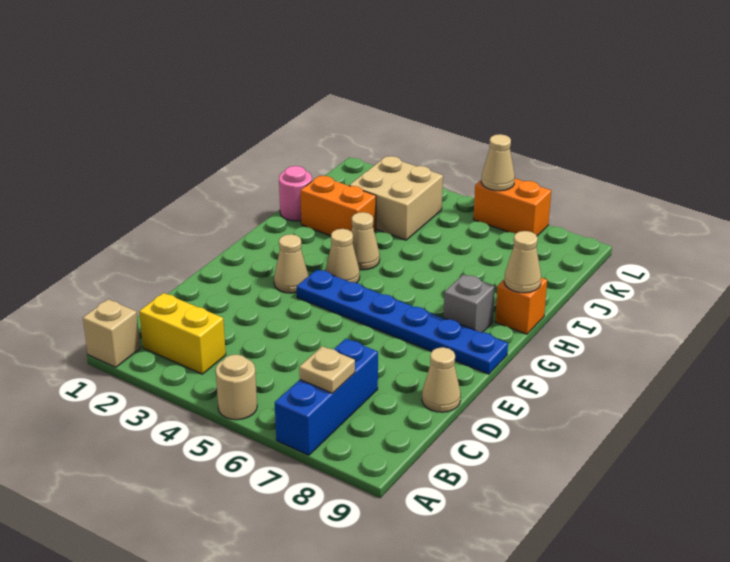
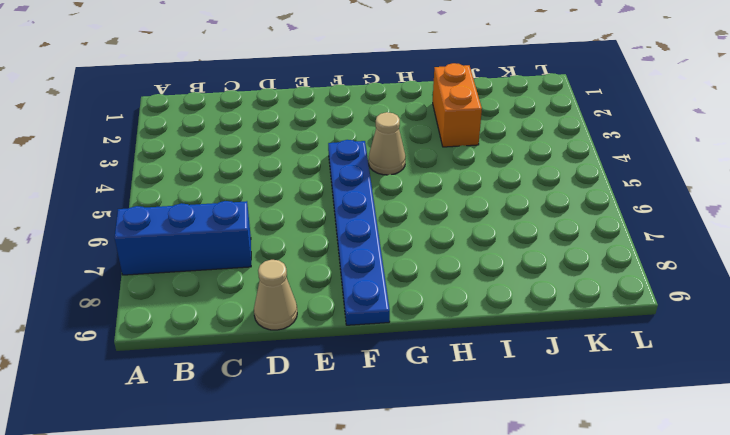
none -> tan 1x1 brick [83,299,140,367]
none -> tan 1x1 round brick [216,354,257,420]
none -> yellow 1x2 brick [139,293,226,374]

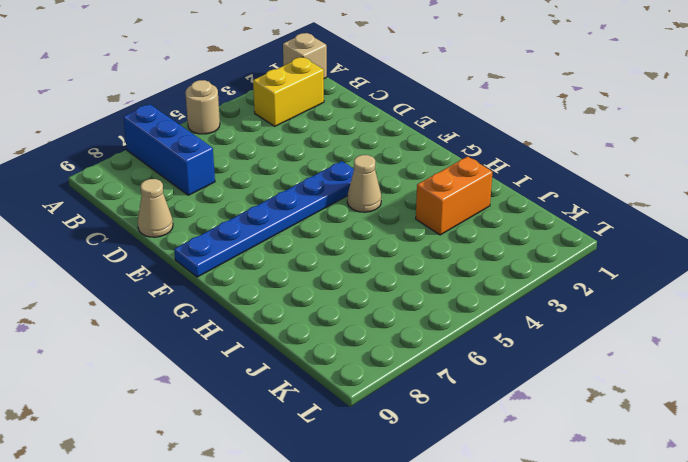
none -> tan 1x1 cone [274,234,309,293]
none -> grey 1x1 brick [443,274,495,333]
none -> tan 1x1 cone [351,212,380,270]

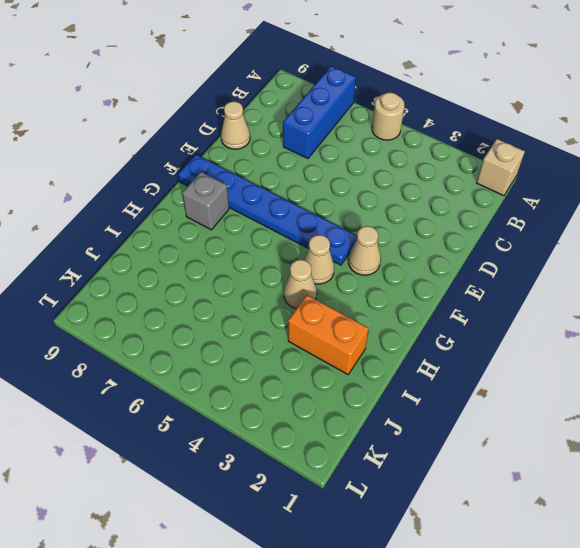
none -> yellow 1x2 brick [139,293,226,374]
none -> orange 1x1 brick [495,278,547,334]
none -> pink 1x1 round brick [279,166,312,221]

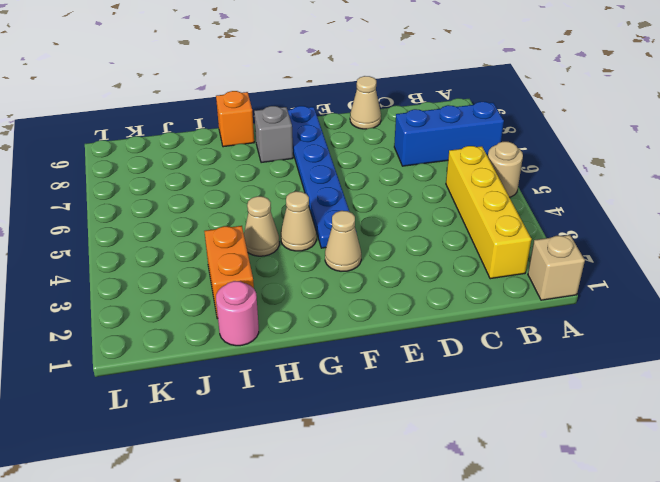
yellow 1x4 brick [446,146,532,279] -> yellow 1x2 brick [139,293,226,374]
none -> tan 2x2 brick [349,156,443,240]
none -> orange 1x2 brick [473,178,551,236]
none -> tan 1x1 plate [299,346,355,393]

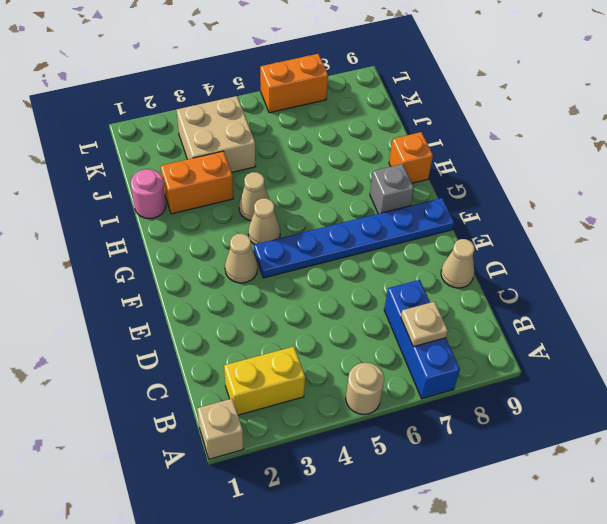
none -> tan 1x1 cone [504,231,541,293]
none -> tan 1x1 cone [481,134,515,191]

